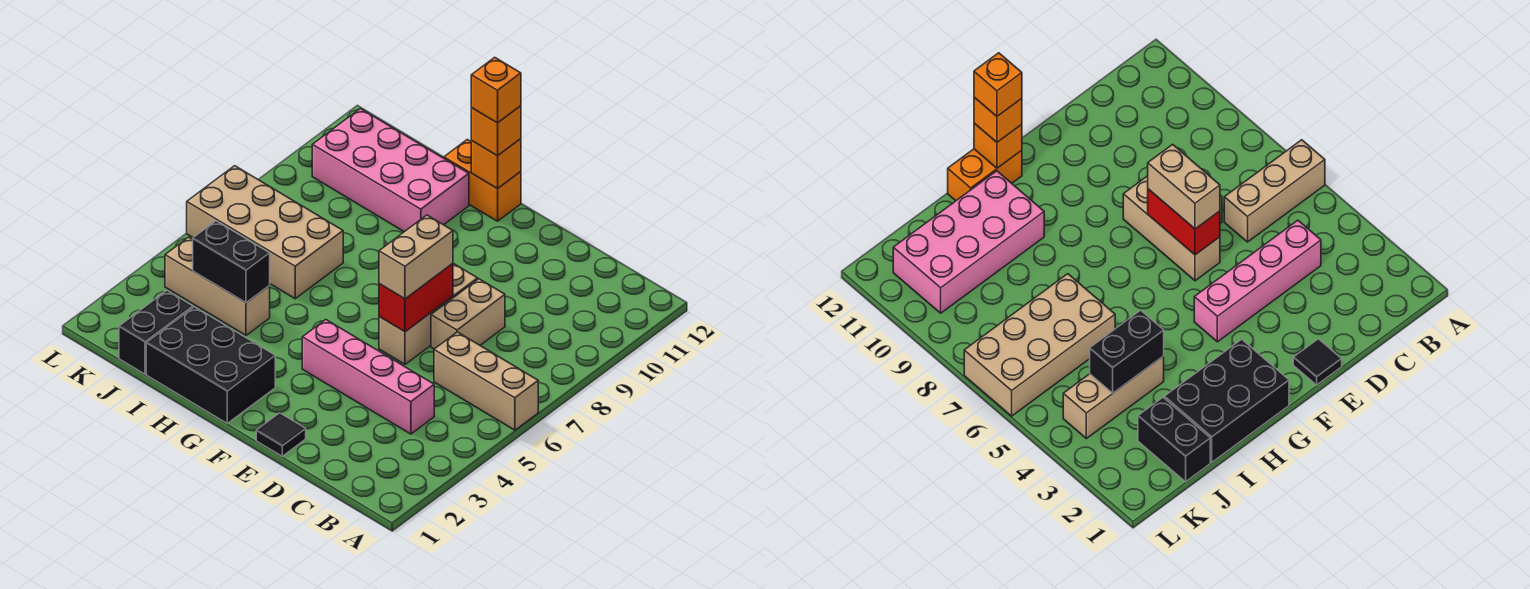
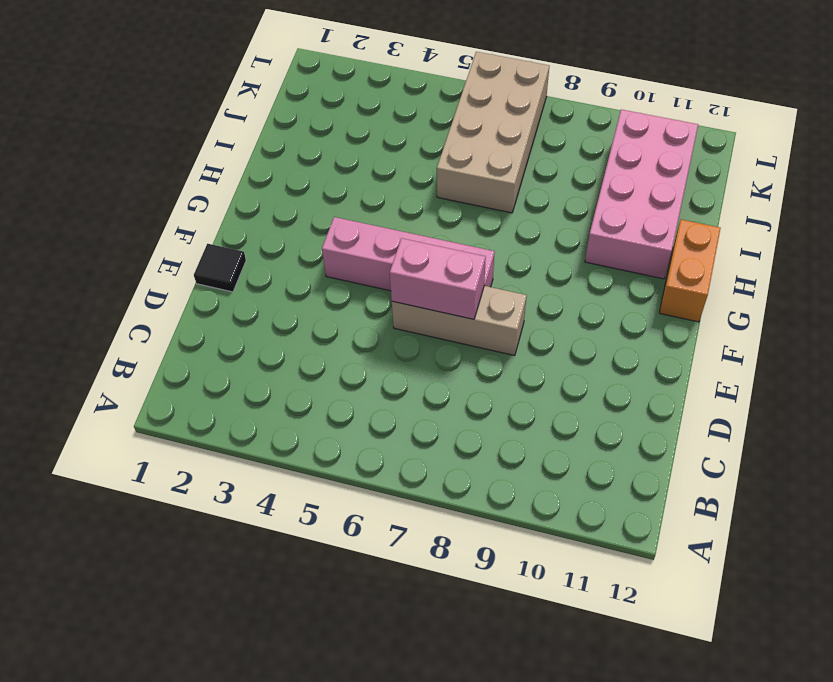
pink 1x2 brick [390,238,486,319] -> red 1x2 brick [379,264,453,332]
pink 1x4 brick [322,217,494,291] -> pink 1x4 brick turned to [302,320,434,434]
none -> tan 1x3 brick [434,332,538,430]
none -> tan 1x2 brick [431,279,505,349]
none -> black 2x3 brick [146,307,275,423]

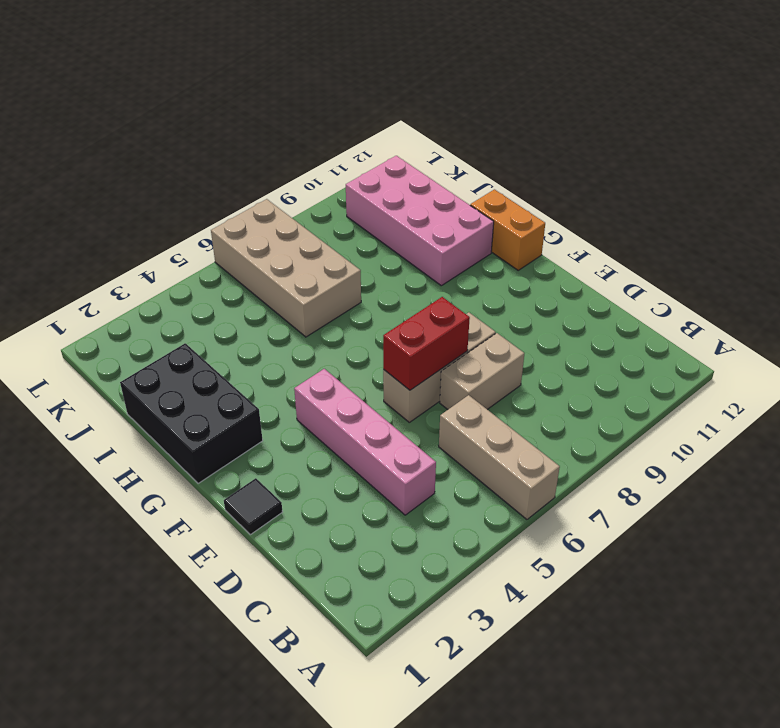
none -> tan 1x3 brick [165,237,270,335]
none -> black 1x2 brick [119,291,193,374]
none -> orange 1x1 brick [471,139,521,189]

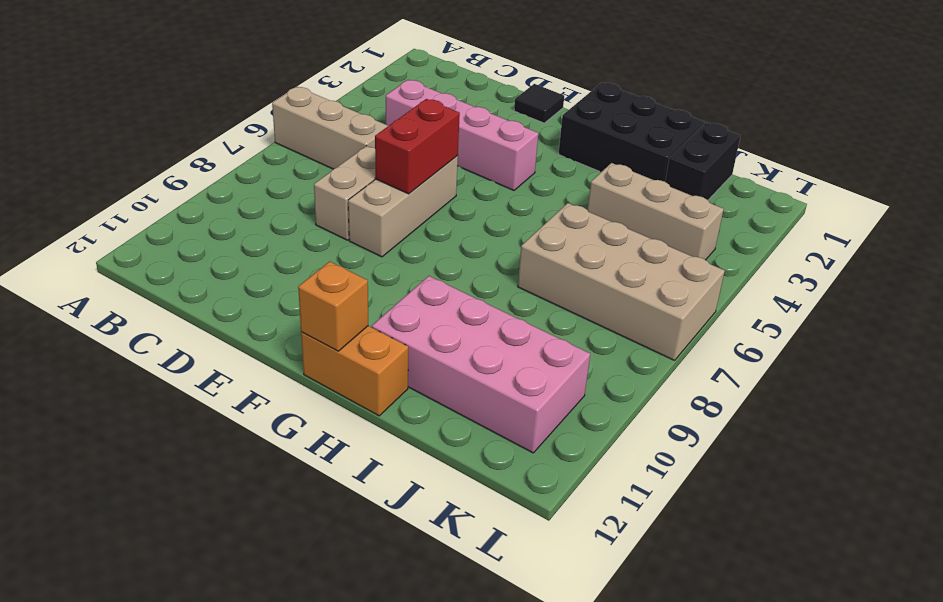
none -> black 1x2 brick [193,221,270,303]
none -> tan 1x2 brick [379,215,453,299]
none -> orange 1x1 brick [471,106,521,156]

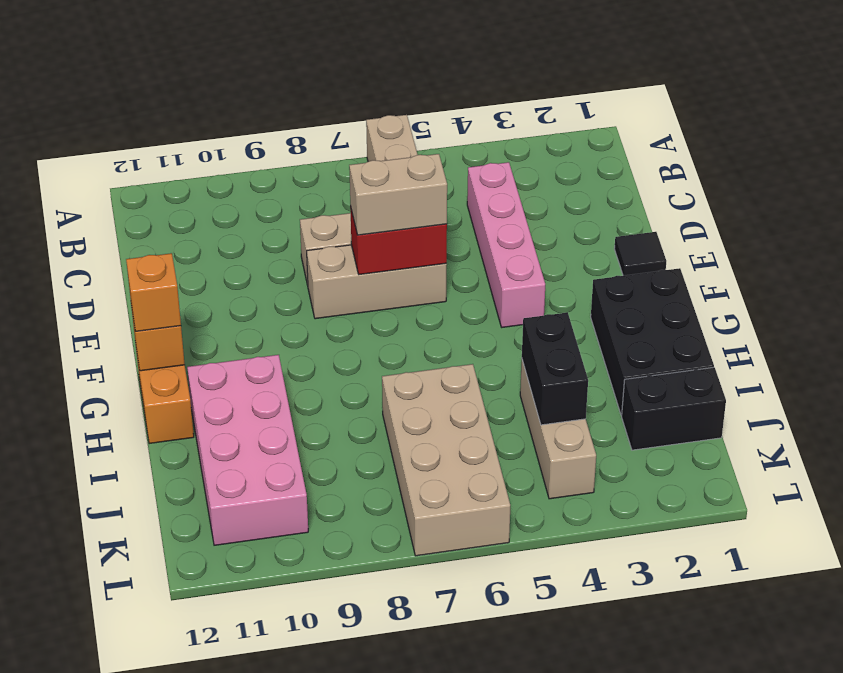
none -> orange 1x1 brick [471,57,521,123]

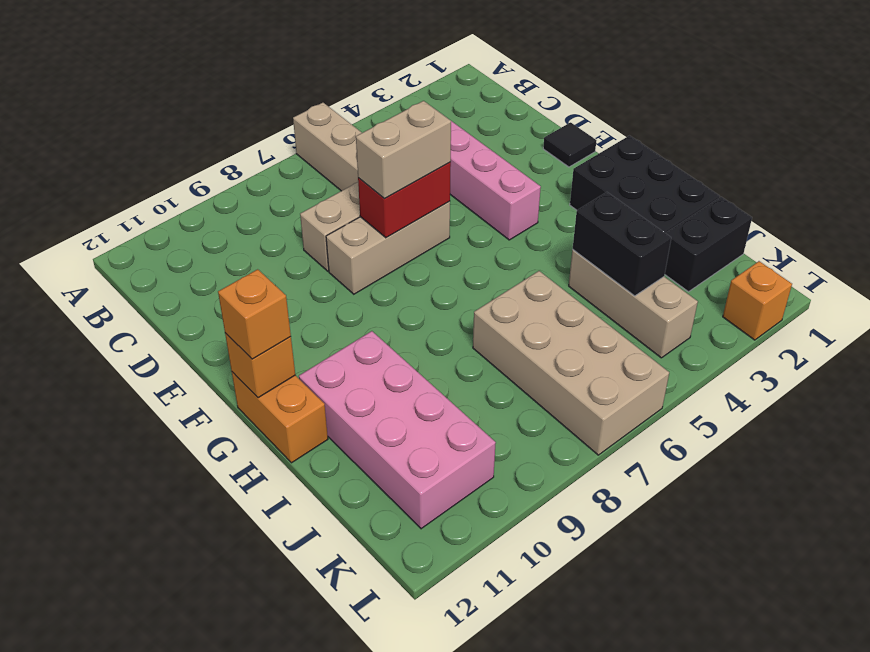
orange 1x1 brick [723,261,792,340] -> orange 1x1 brick moved to [471,57,521,123]

